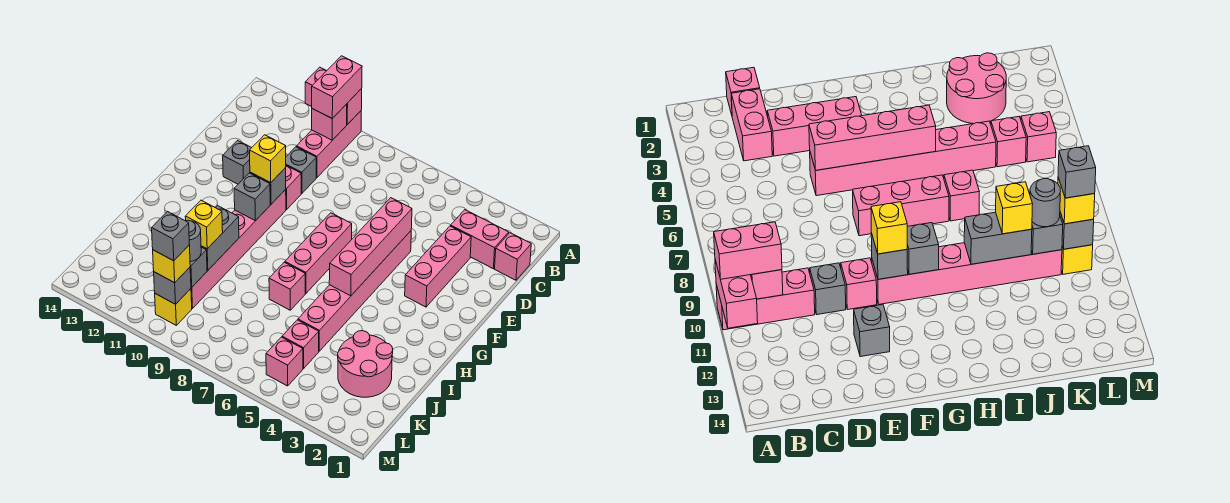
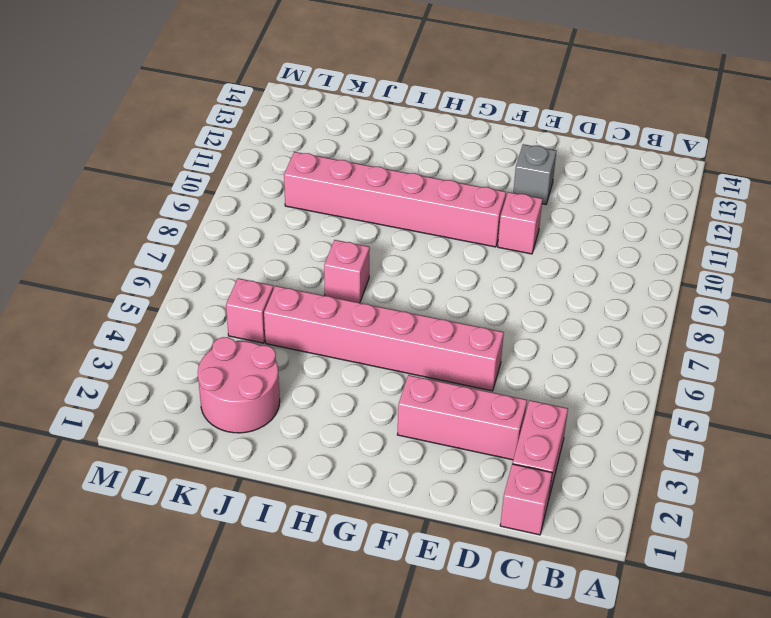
none -> pink 1x3 brick [297,111,361,178]
none -> grey 1x1 brick [286,147,316,194]
none -> pink 1x3 brick [285,213,352,293]

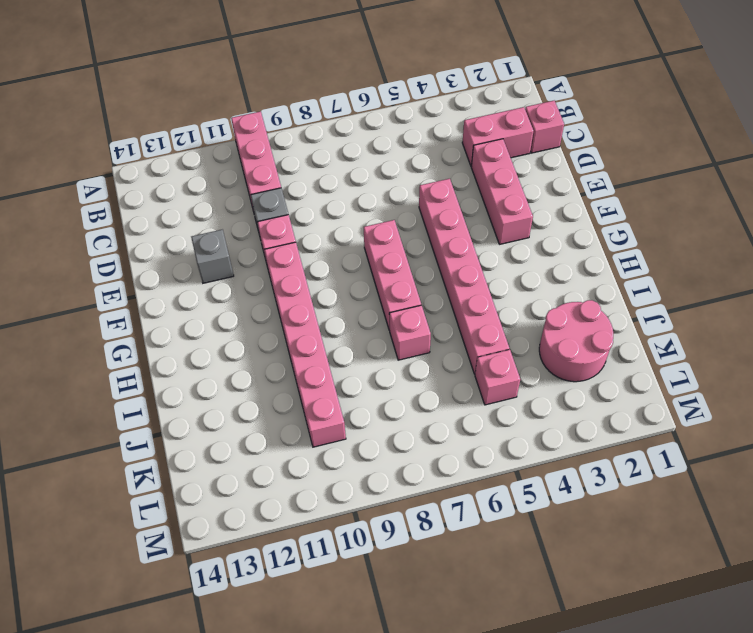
none -> pink 1x1 brick [266,337,303,386]
none -> yellow 1x1 brick [155,289,192,325]
none -> pink 1x2 brick [305,67,362,125]

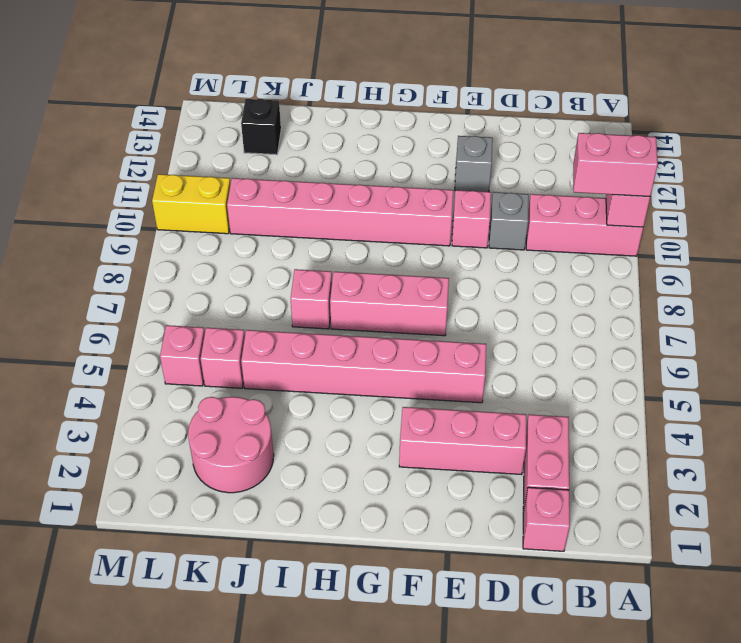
black 1x1 brick [241,99,281,155] -> none
yellow 1x2 brick [152,174,231,234] -> yellow 1x1 brick [155,289,192,325]
none -> pink 1x1 brick [312,104,347,140]
none -> pink 1x4 brick [329,198,412,296]
none -> grey 1x1 brick [250,168,286,204]

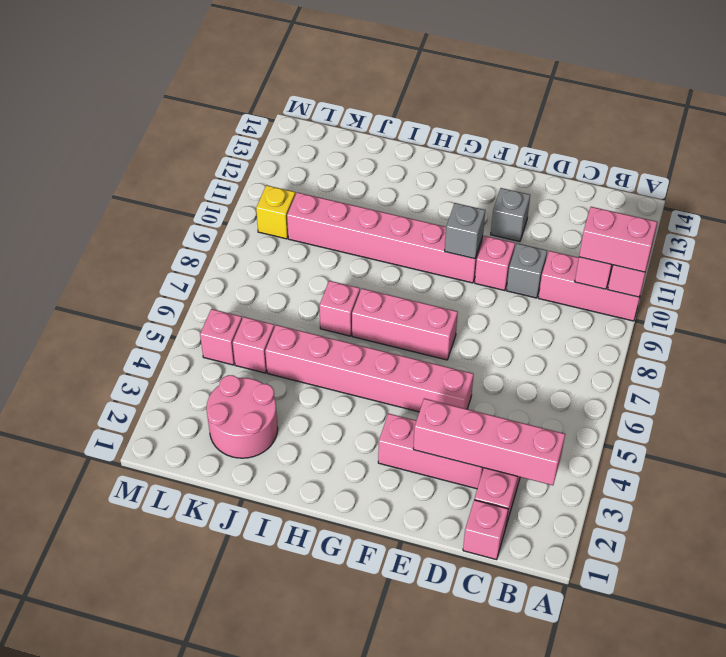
pink 1x4 brick [413,398,565,485] -> pink 1x4 brick moved to [329,198,412,296]
none -> grey 1x1 brick [234,173,270,221]
none -> grey 1x2 brick [201,206,239,270]
none -> grey 1x1 brick [190,247,207,287]

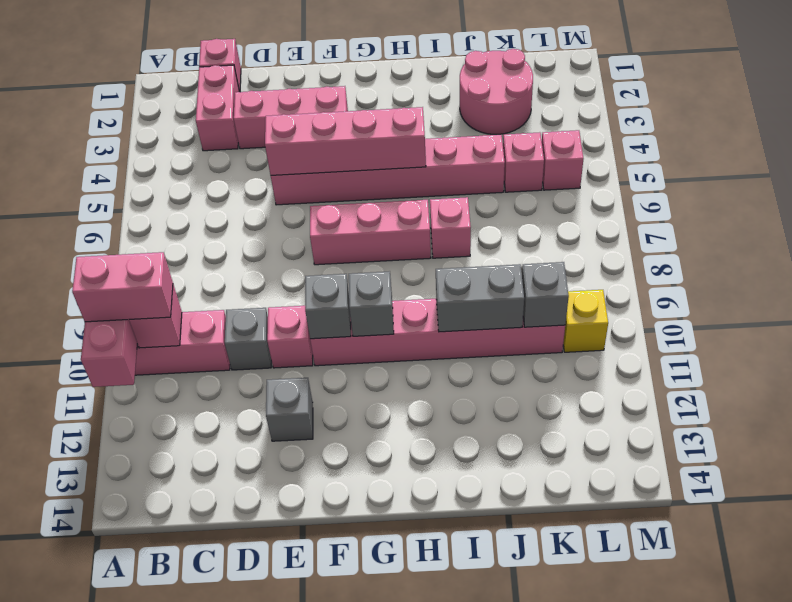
none -> grey 1x1 brick [154,267,191,304]
none -> yellow 1x1 brick [250,135,286,183]
none -> yellow 1x1 brick [185,200,223,249]

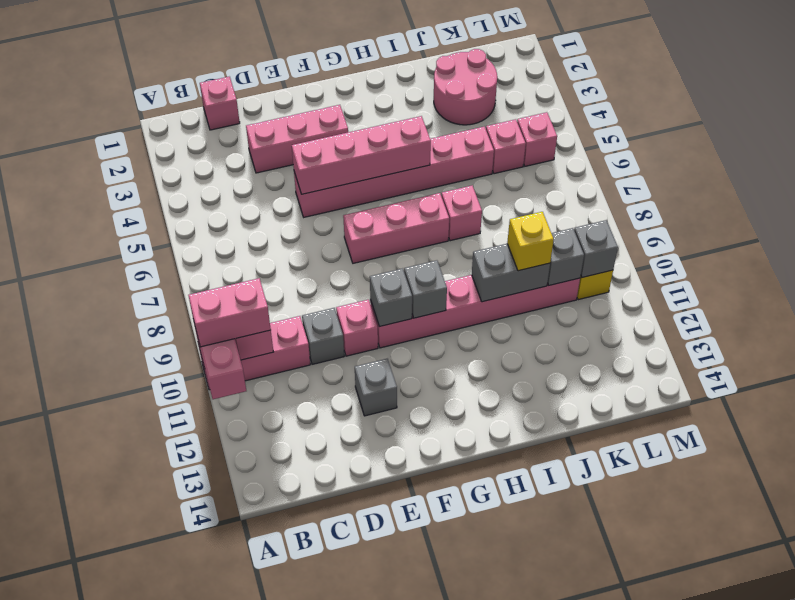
none -> pink 1x2 brick [451,210,509,269]
none -> yellow 1x1 brick [250,135,286,183]
none -> grey 1x1 round brick [186,220,201,262]

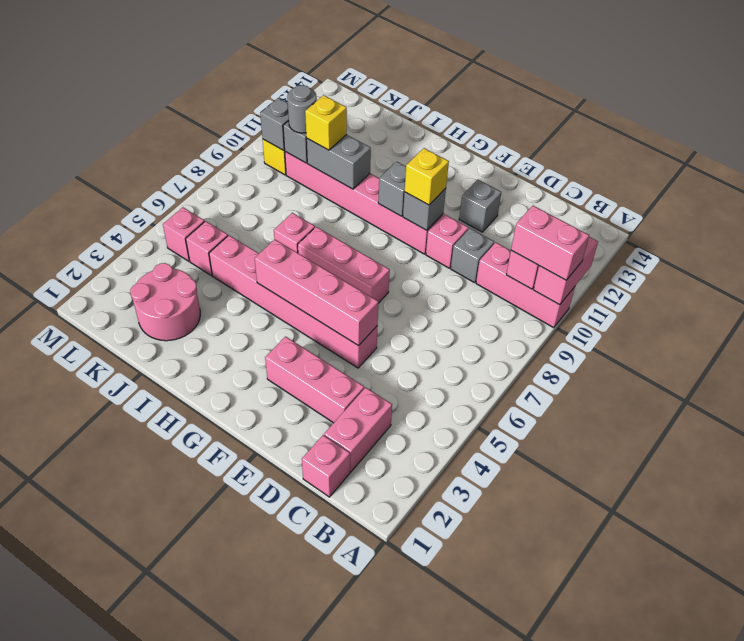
none -> yellow 1x1 brick [153,245,190,283]
none -> grey 1x1 brick [152,212,189,261]

